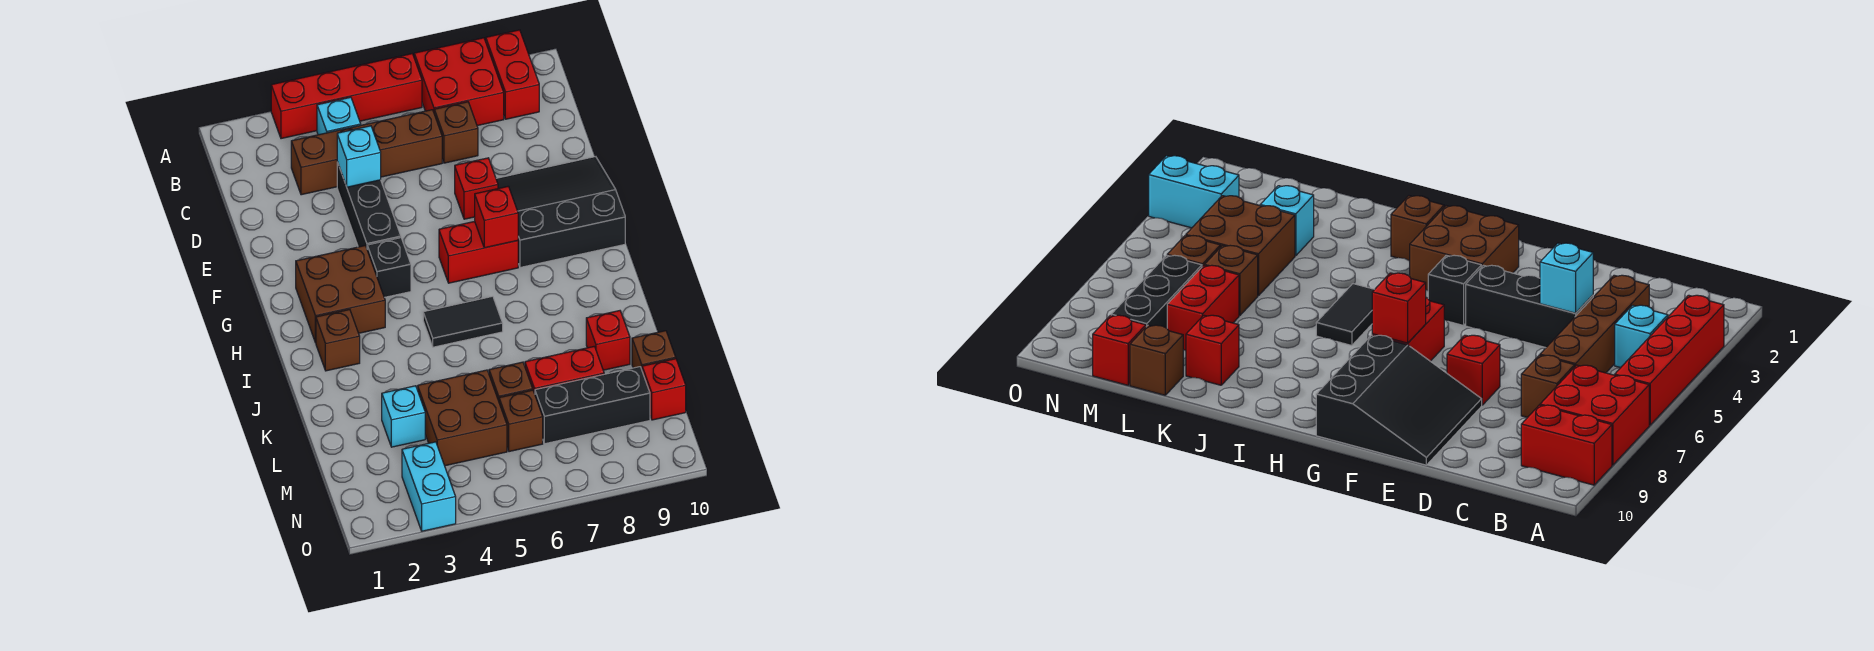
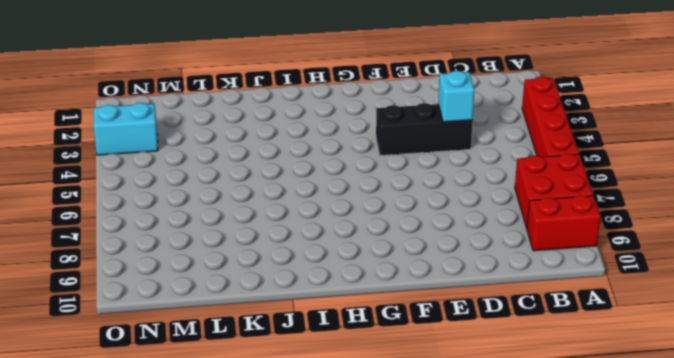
none -> cyan 1x1 brick [317,97,361,135]
none -> brown 1x4 brick [291,110,442,195]
none -> brown 1x1 brick [434,102,478,163]

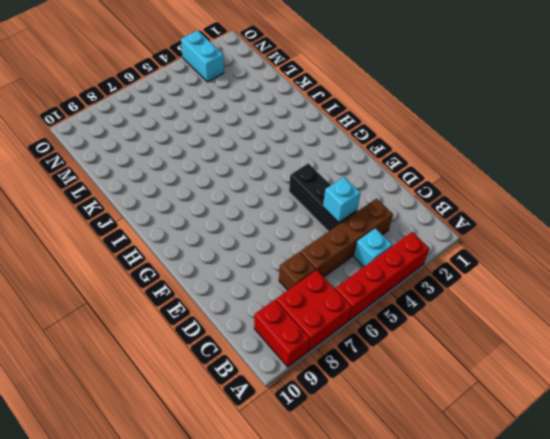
none -> red 1x1 brick [455,158,498,219]
none -> black 3x3 slope [496,157,625,267]
none -> brown 2x2 brick [296,246,385,343]

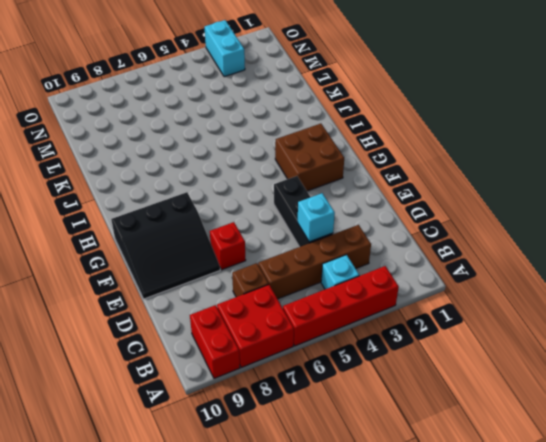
none -> black 1x1 brick [367,238,411,297]
none -> red 1x2 brick [439,221,518,283]
none -> brown 1x1 brick [316,310,360,371]

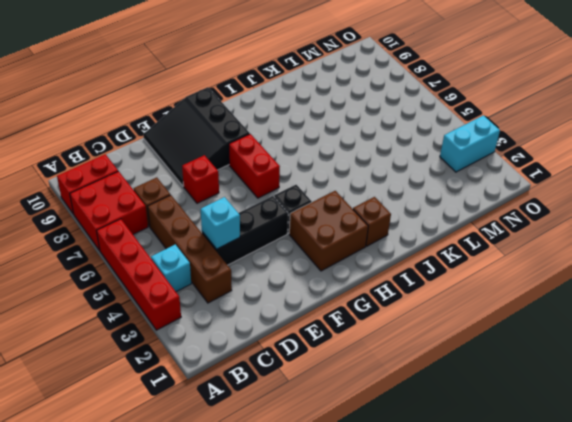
none -> black 1x2 tile [423,296,503,347]
none -> red 1x1 brick [586,311,630,370]
none -> cyan 1x1 brick [382,386,425,447]

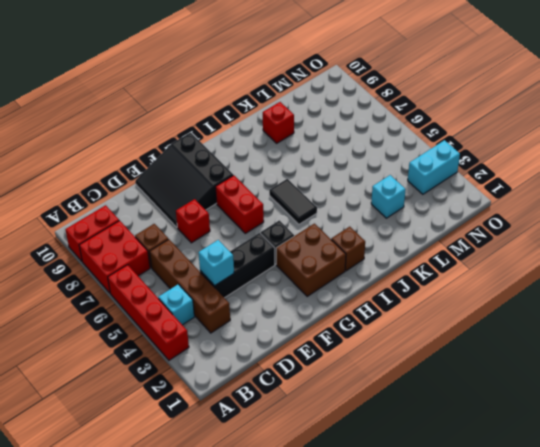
none -> brown 2x2 brick [418,370,507,466]
none -> brown 1x1 brick [489,362,533,401]
none -> red 1x2 brick [525,346,604,394]

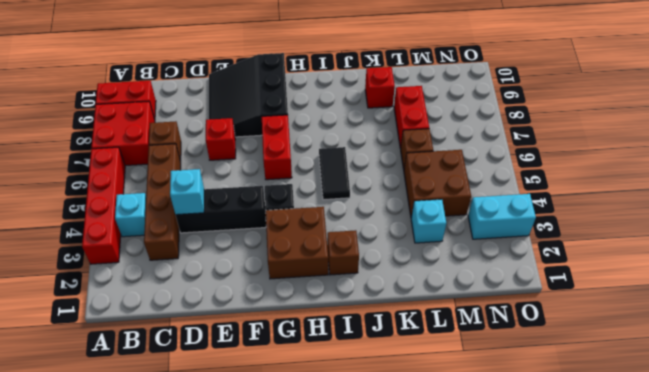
none -> brown 1x1 brick [632,331,676,369]
none -> brown 1x1 brick [499,390,543,452]
none -> black 1x3 brick [535,367,650,444]

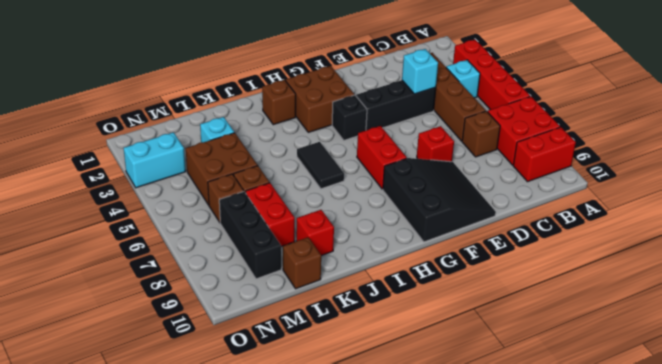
none -> red 1x1 brick [642,359,686,420]
none -> red 1x1 brick [475,186,518,248]

